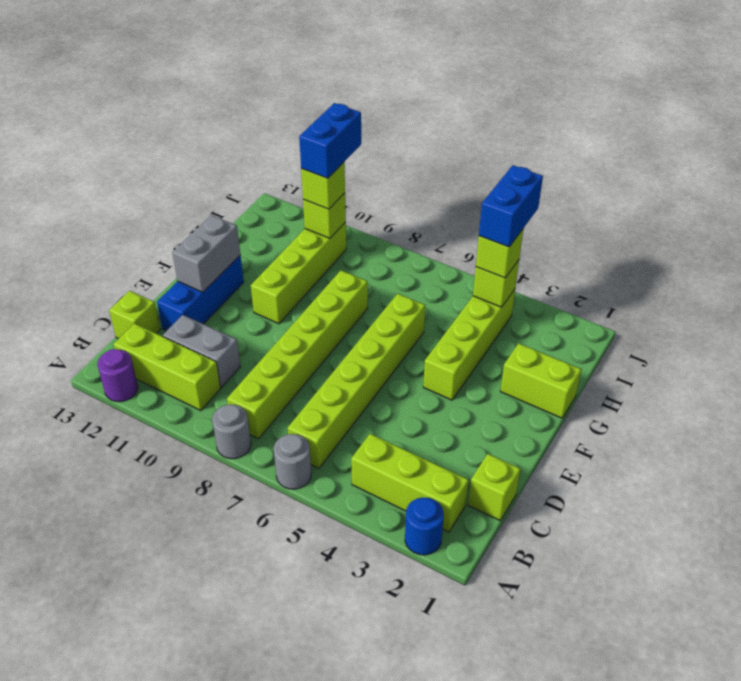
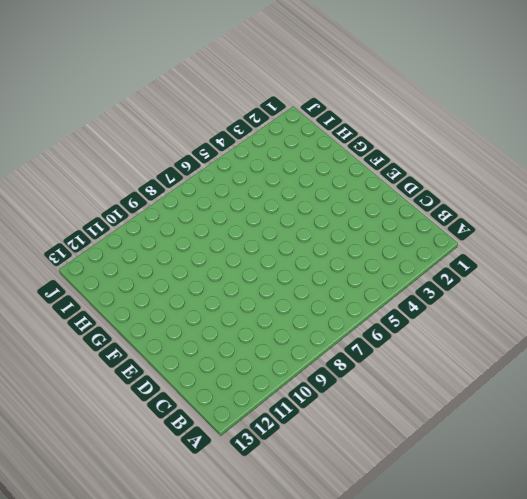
none -> blue 1x1 round brick [405,497,444,555]
none -> grey 1x1 round brick [274,434,311,489]
none -> grey 1x1 round brick [212,405,251,459]

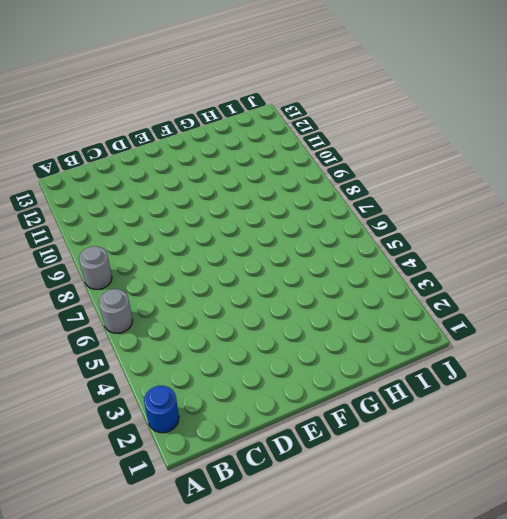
none -> purple 1x1 round brick [97,349,138,402]
none -> lime 1x3 brick [351,434,469,532]
none -> lime 1x6 brick [288,294,425,468]

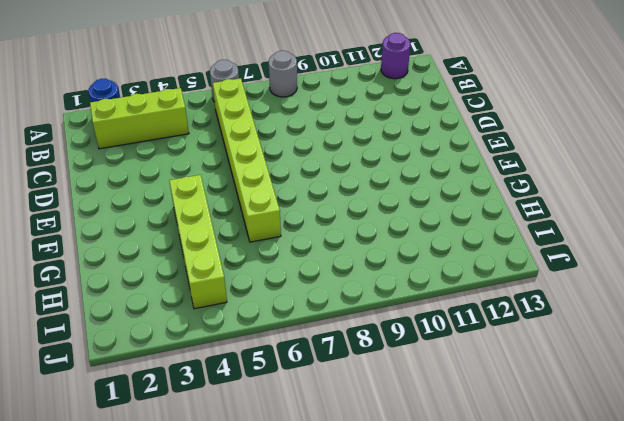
none -> lime 1x6 brick [227,270,368,439]
none -> lime 1x3 brick [114,323,221,411]
none -> lime 1x1 brick [468,454,520,521]

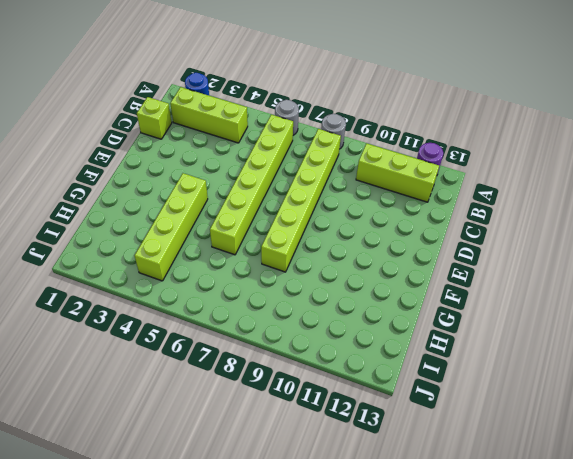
none -> grey 1x2 brick [163,315,241,388]
none -> lime 1x1 brick [109,291,160,339]
none -> blue 1x3 brick [157,255,244,331]

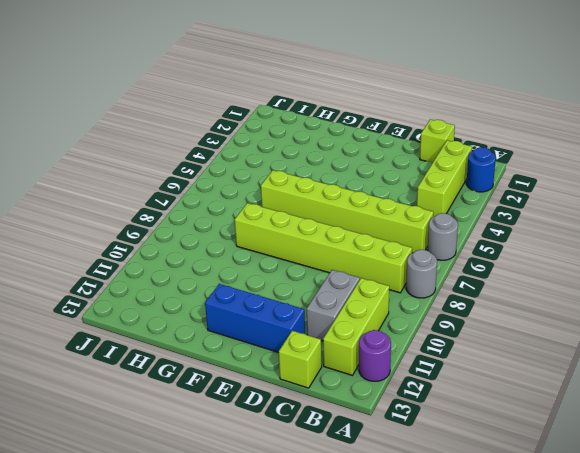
none -> lime 1x4 brick [423,290,515,400]
none -> lime 1x4 brick [251,222,346,324]
none -> lime 1x2 brick [500,343,581,418]

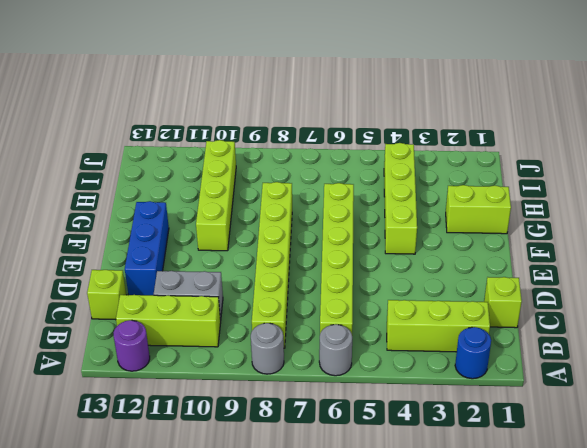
none -> grey 1x2 brick [172,215,240,292]
none -> lime 1x1 brick [473,260,519,307]
none -> lime 1x1 brick [303,193,346,238]

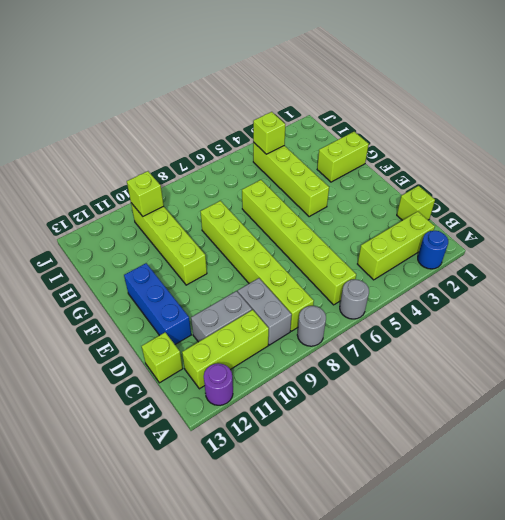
grey 1x2 brick [238,278,292,345] -> grey 1x2 brick moved to [172,215,240,292]
none -> lime 1x1 brick [476,228,524,278]
none -> lime 1x1 brick [301,162,345,209]
none -> blue 1x2 brick [479,165,543,247]

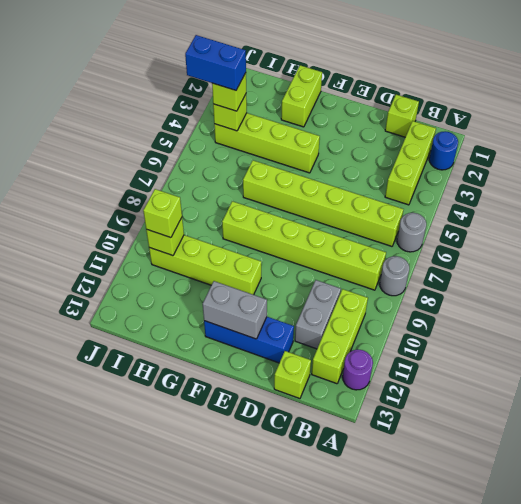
none -> blue 1x2 brick [299,103,361,178]

